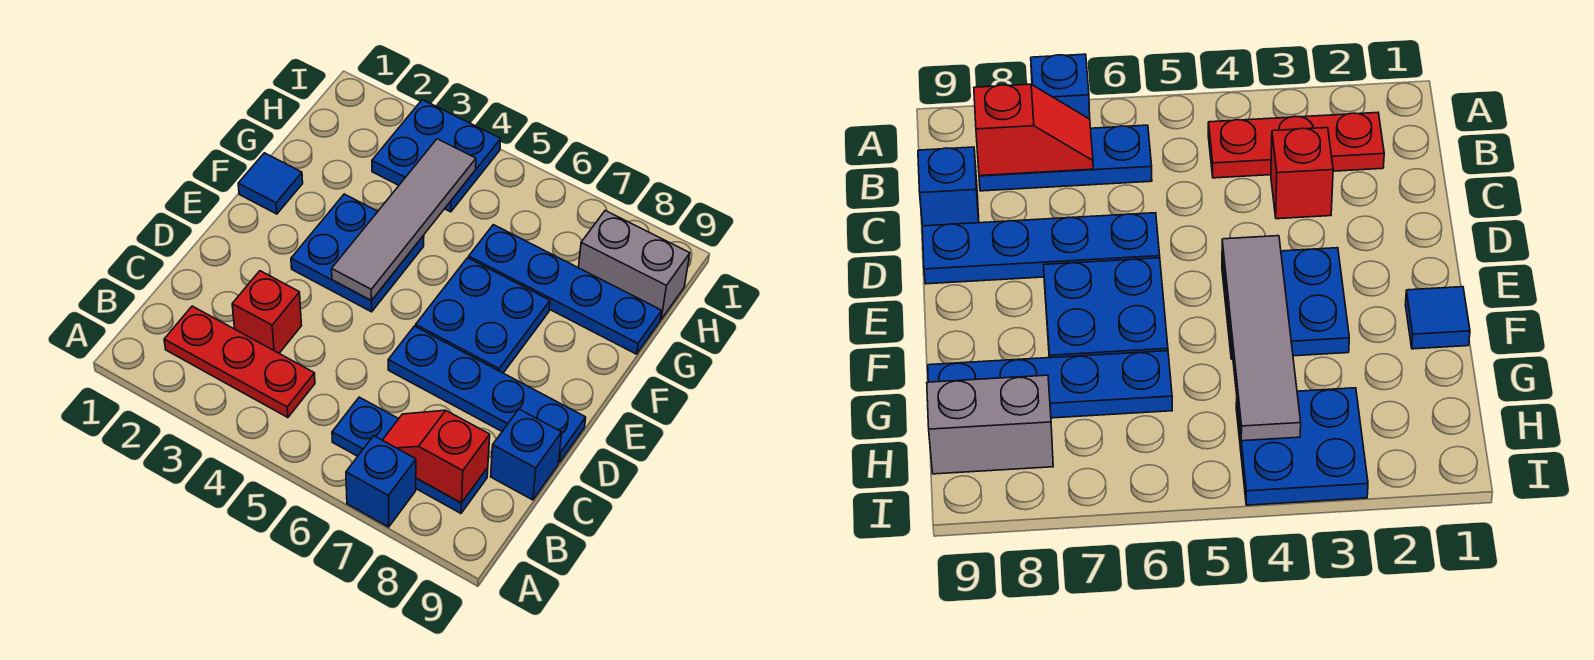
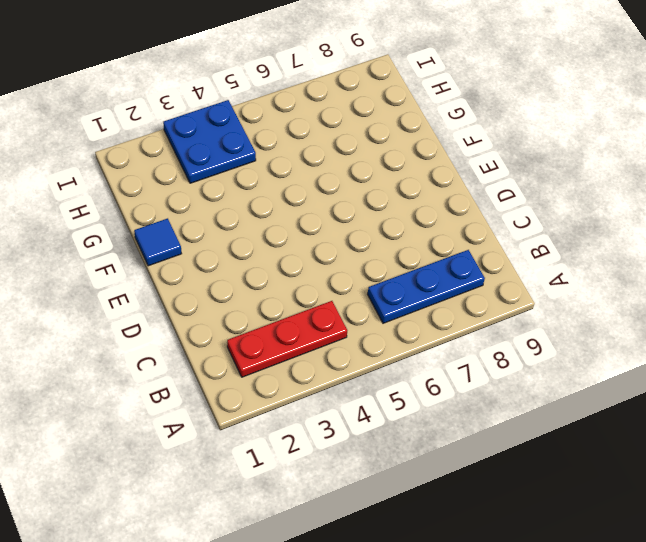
none -> blue 1x1 brick [346,436,416,527]
none -> red 1x1 brick [232,271,301,353]
none -> blue 1x1 brick [491,409,562,500]

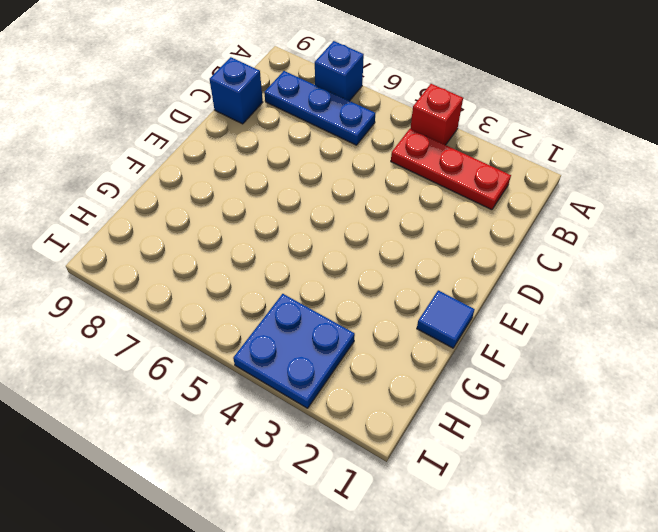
red 1x1 brick [410,84,463,145] -> red 1x1 brick moved to [232,271,301,353]
none -> blue 1x4 plate [388,326,586,462]
none -> blue 2x2 plate [291,194,424,312]
none -> blue 2x2 plate [416,258,550,373]

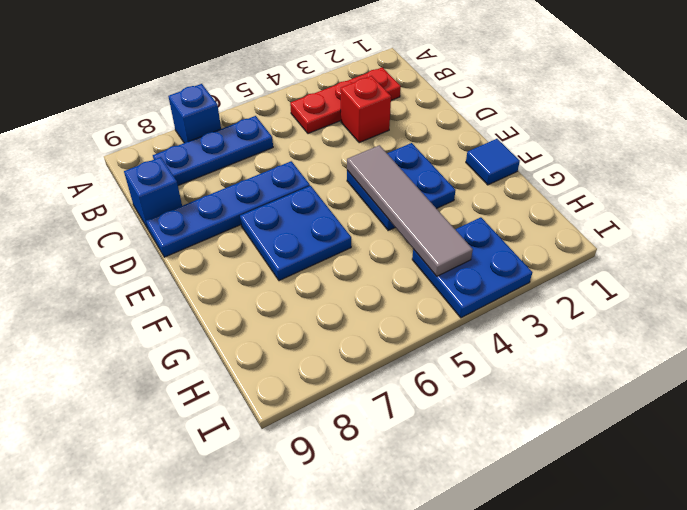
none -> blue 1x4 plate [469,225,662,354]
none -> grey 1x2 brick [579,211,690,319]
none -> red 1x2 slope [383,410,490,503]

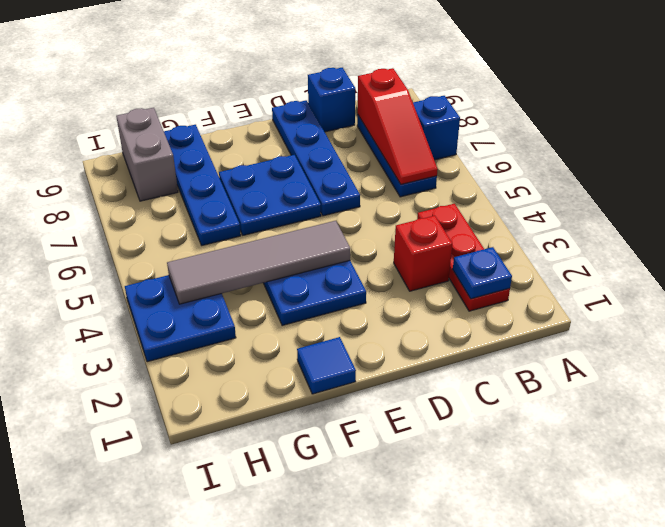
blue 1x1 plate [453,247,512,299] -> none
red 1x3 slope [357,68,438,185] -> red 1x2 slope [383,410,490,503]

